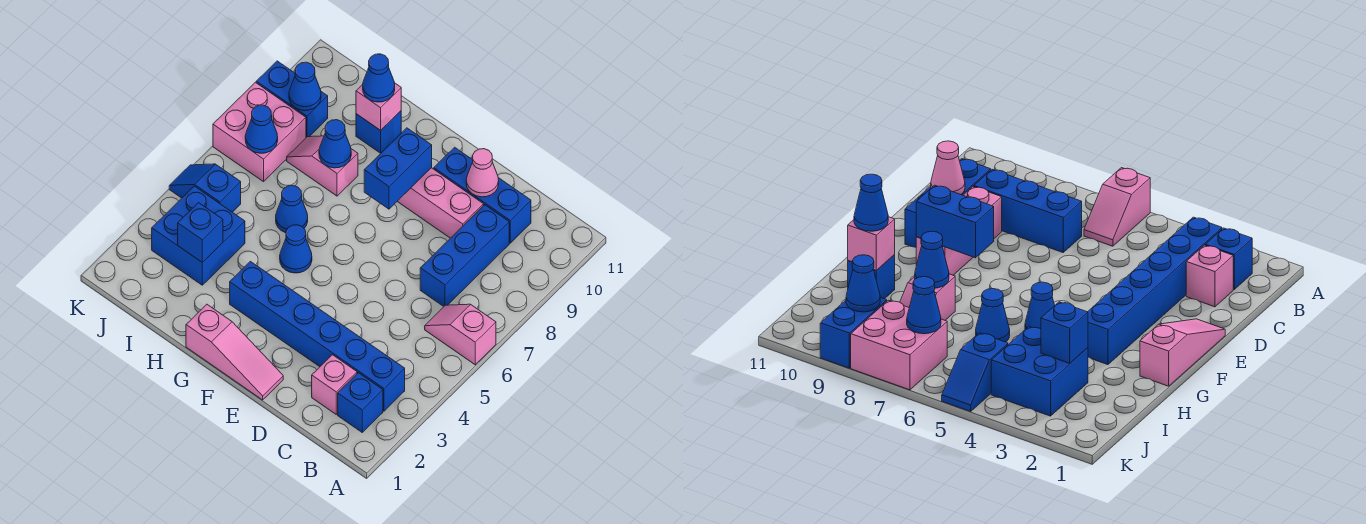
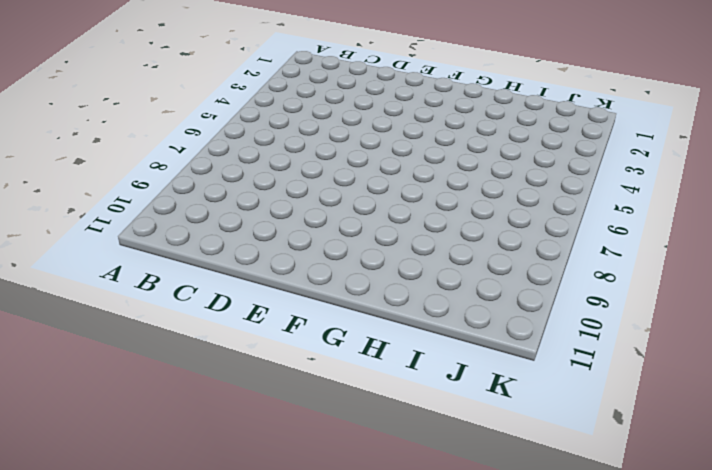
none -> pink 1x2 slope [425,304,496,365]
none -> blue 1x1 brick [338,373,383,432]
none -> blue 1x6 brick [230,261,405,411]

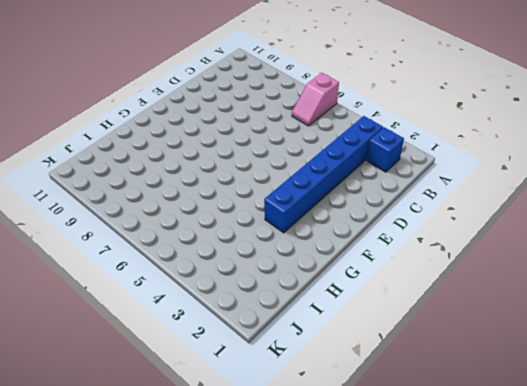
none -> pink 1x1 brick [312,355,357,414]
none -> blue 1x3 brick [420,205,509,306]
none -> blue 1x3 brick [434,147,531,243]

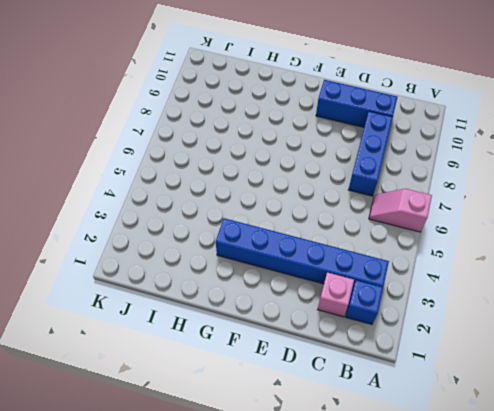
none -> pink 1x3 brick [397,168,483,238]
none -> pink 1x3 slope [186,304,283,400]
none -> blue 1x1 cone [280,225,312,273]

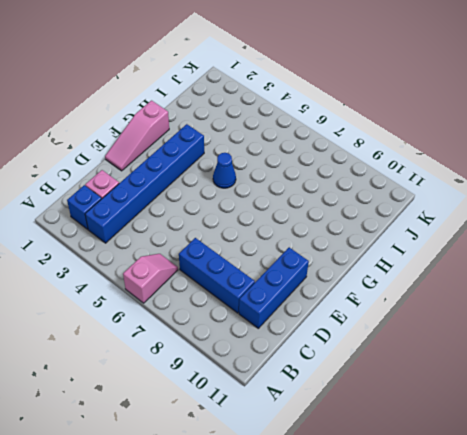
none -> pink 1x3 brick [397,168,483,238]
none -> blue 1x1 cone [276,185,308,233]
none -> pink 1x2 slope [287,136,358,196]

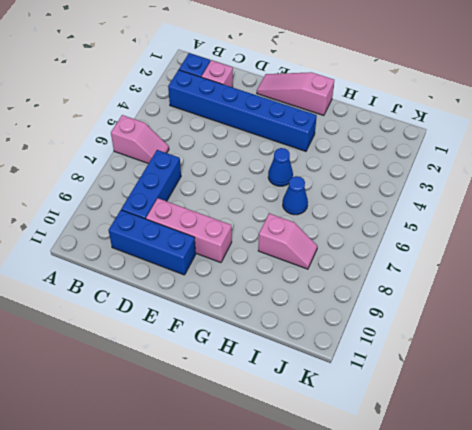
none -> blue 1x1 brick [356,111,401,153]
none -> blue 2x2 brick [152,186,245,285]
none -> blue 1x2 slope [169,164,241,212]

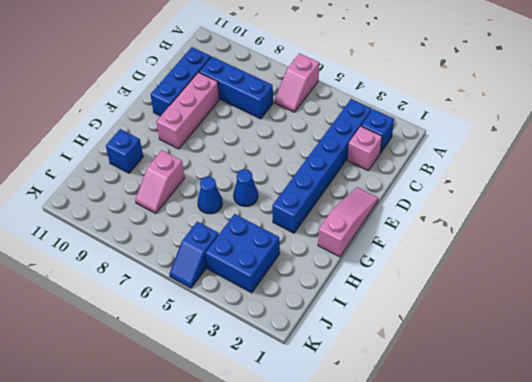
none -> pink 2x2 brick [213,82,306,182]
none -> blue 1x2 brick [256,61,328,137]
none -> pink 1x1 cone [466,149,499,197]

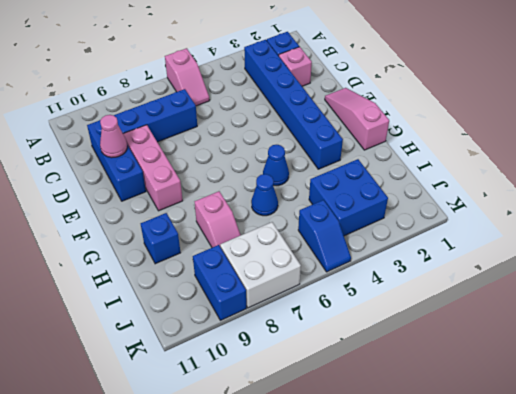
white 2x2 brick [220,222,301,308] -> pink 2x2 brick [213,82,306,182]
none -> blue 1x2 brick [364,128,432,209]
none -> blue 1x1 cone [319,120,351,168]
none -> pink 1x1 brick [356,83,401,130]

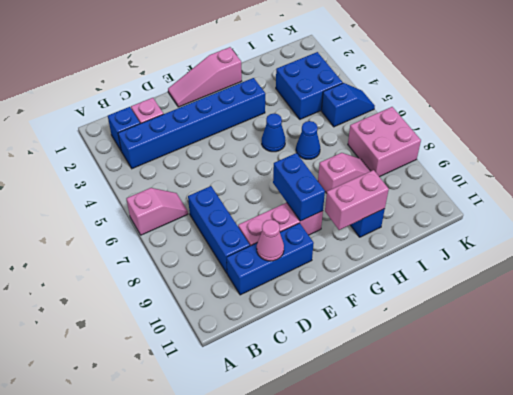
pink 1x2 brick [325,170,389,230] -> pink 1x1 brick [356,83,401,130]
none -> blue 1x2 brick [256,61,328,137]
none -> blue 1x1 cone [319,120,351,168]
none -> blue 1x1 brick [178,203,223,263]

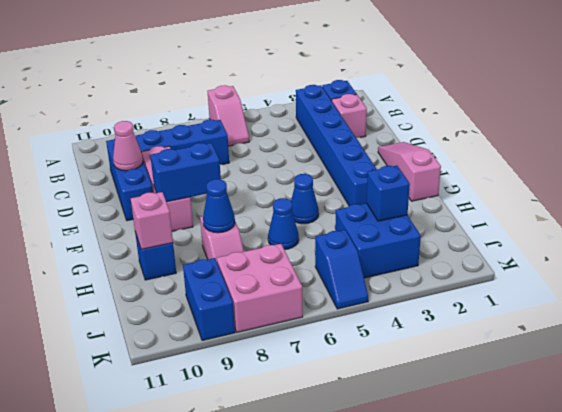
none -> blue 1x1 cone [245,105,278,153]
none -> blue 1x1 cone [289,62,321,111]
none -> blue 1x1 cone [363,54,395,102]

